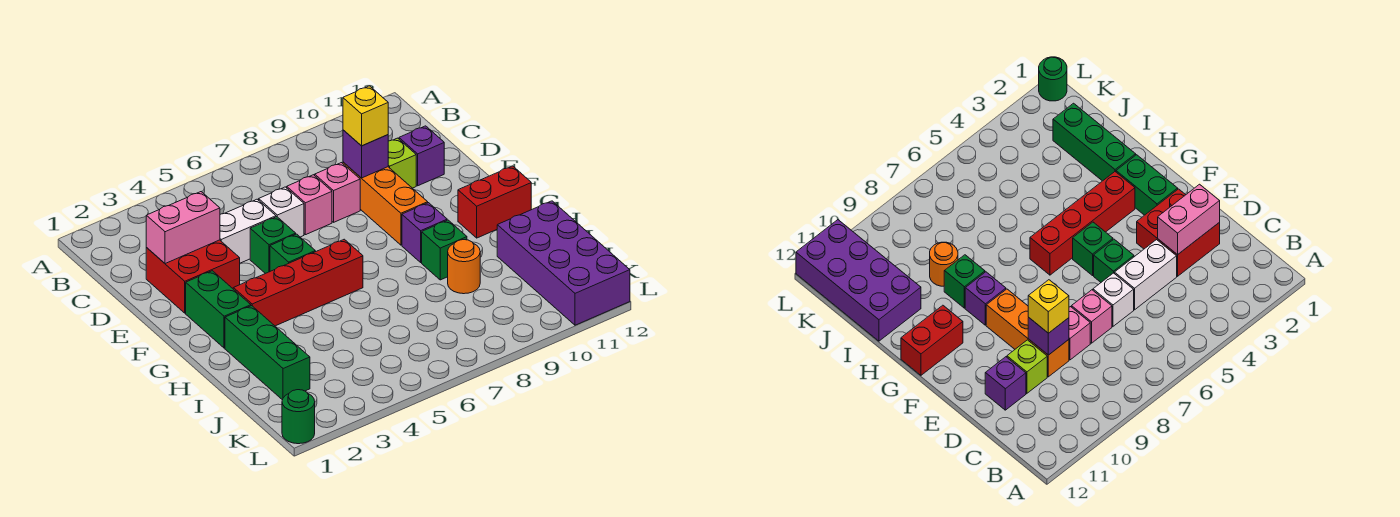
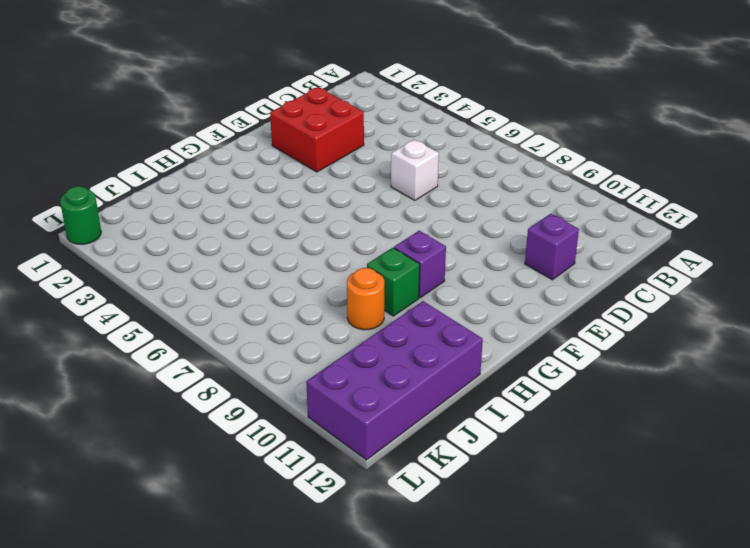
none -> white 1x2 brick [220,199,276,263]
none -> pink 1x1 brick [287,175,332,235]
none -> pink 1x1 brick [315,163,360,222]

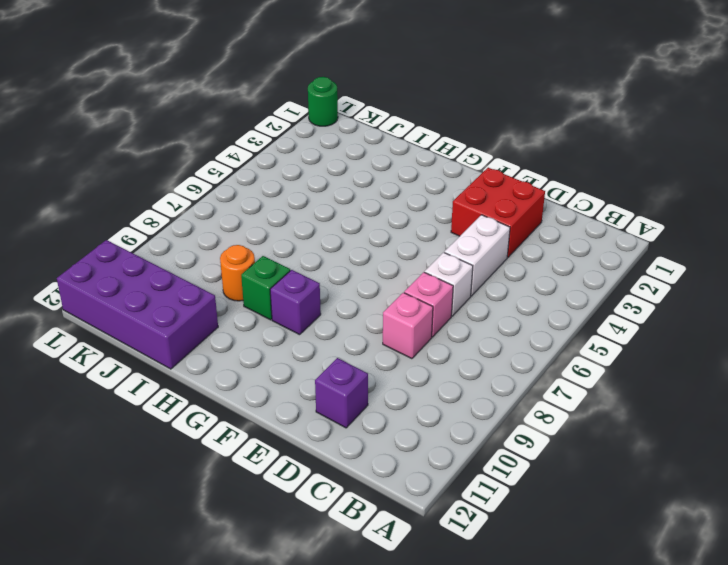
none -> orange 1x3 brick [343,162,428,245]
none -> lime 1x1 brick [388,138,416,188]
none -> green 1x1 brick [250,217,296,274]

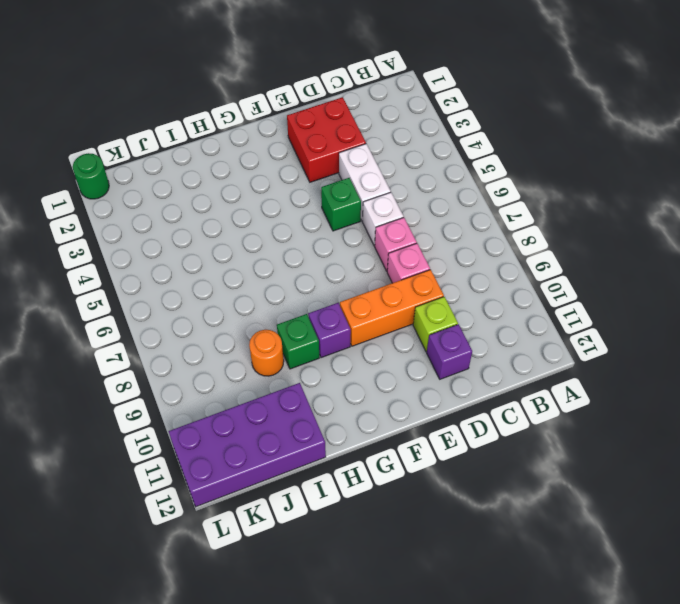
none -> green 1x2 brick [186,271,251,348]
none -> green 1x1 brick [270,234,315,271]
none -> red 1x4 brick [233,239,363,326]

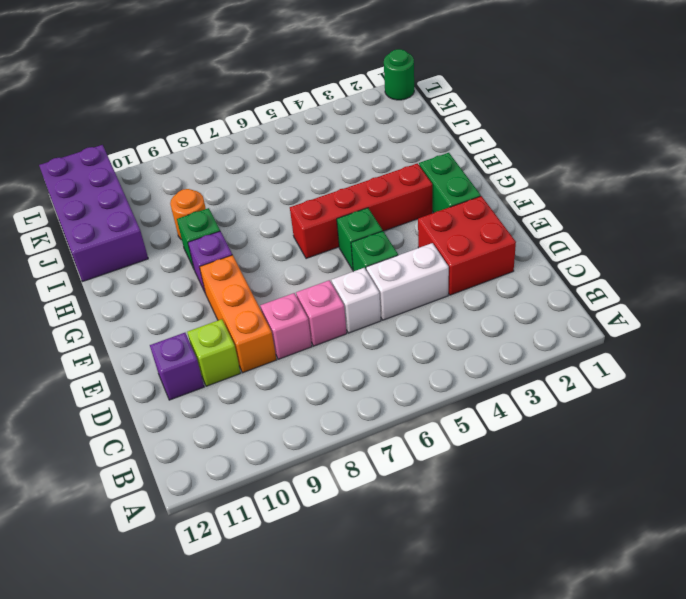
none -> red 1x2 brick [458,166,531,238]
none -> green 1x3 brick [225,306,310,400]
none -> pink 1x2 brick [146,192,220,264]

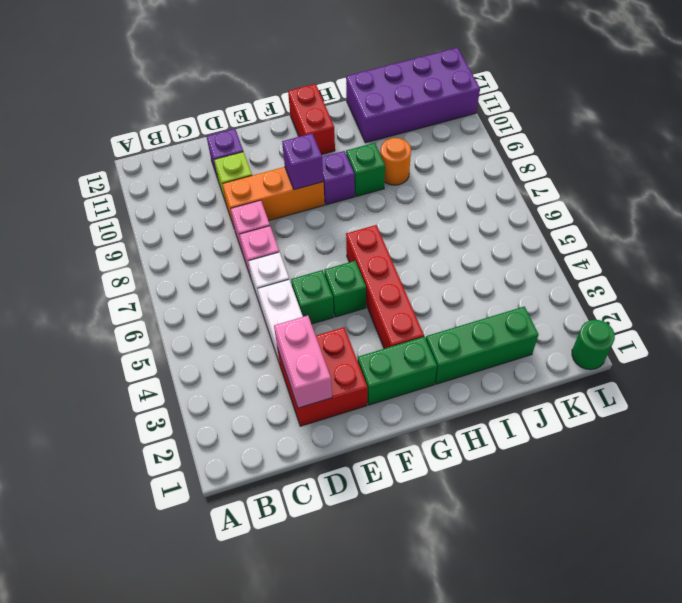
purple 1x1 brick [282,134,323,190] -> purple 1x1 brick moved to [343,130,388,178]
none -> yellow 1x1 brick [343,86,388,146]

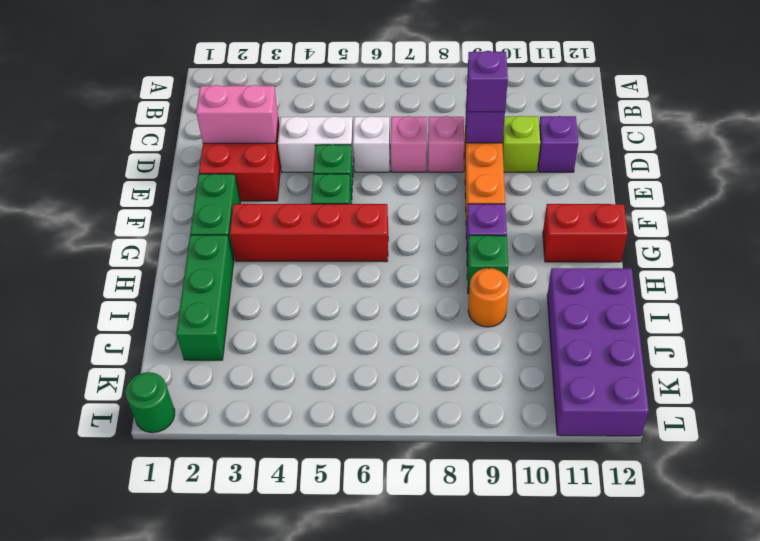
purple 1x1 brick [467,51,508,112] -> yellow 1x1 brick [343,86,388,146]

